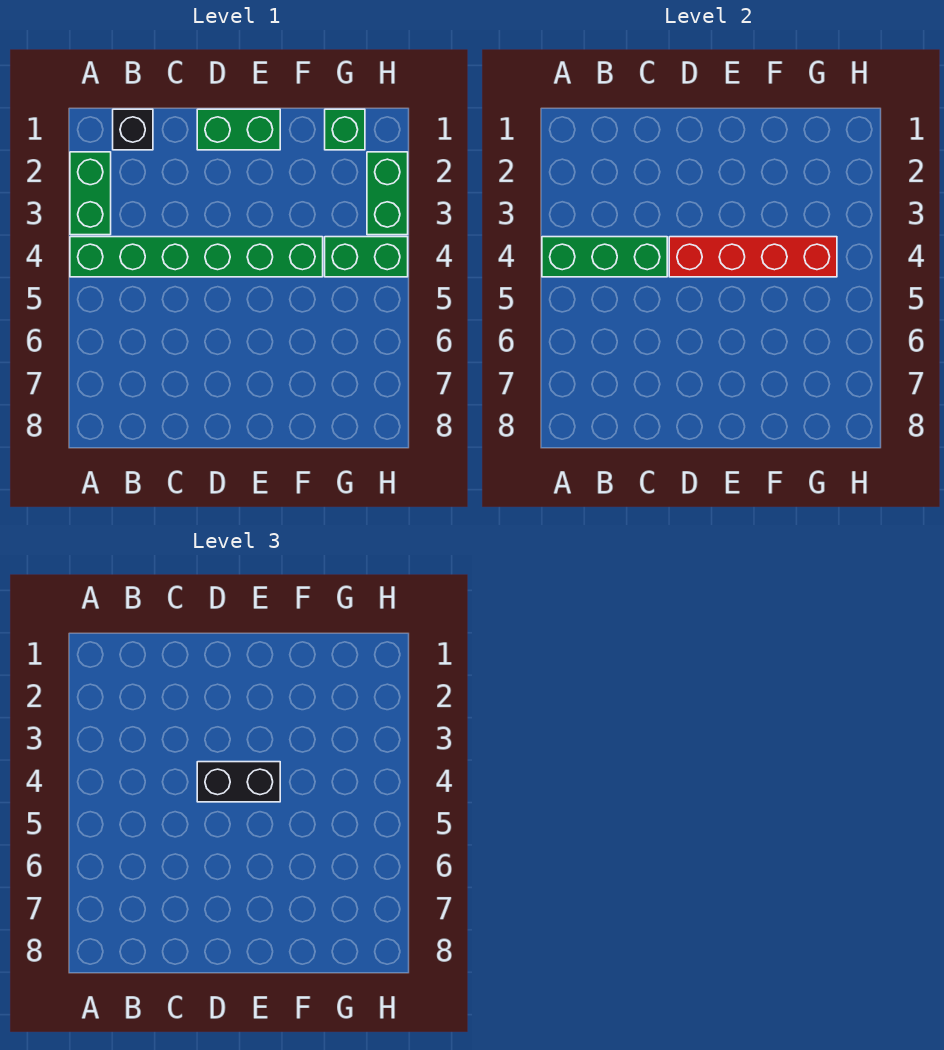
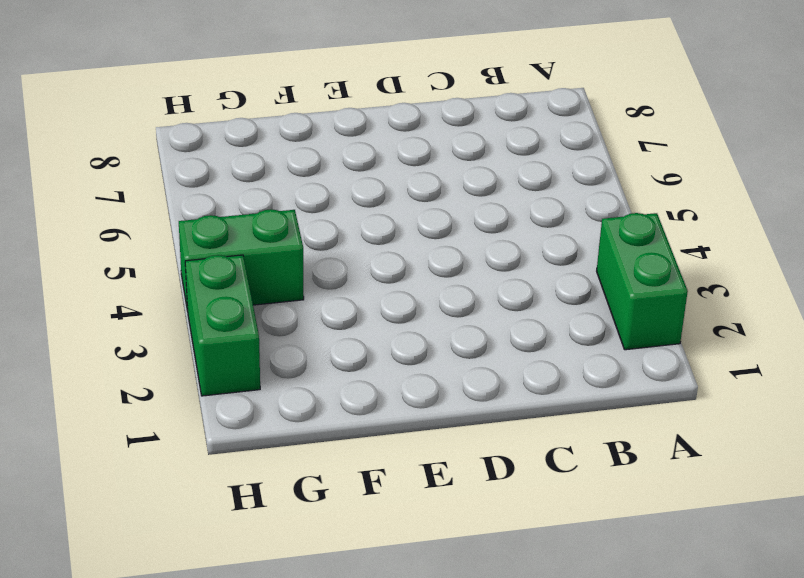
none -> green 1x6 brick [70,237,323,277]
none -> black 1x1 brick [113,109,153,150]

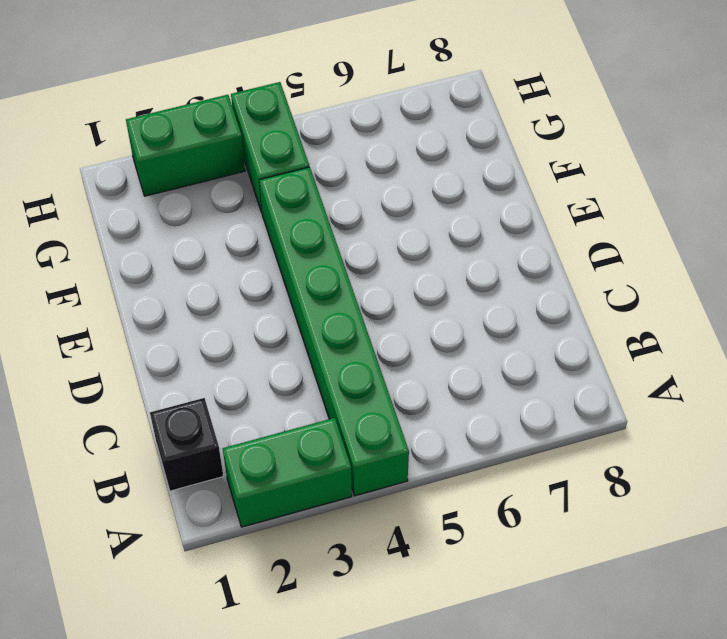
none -> green 1x2 brick [197,109,280,150]
none -> green 1x1 brick [325,109,365,150]

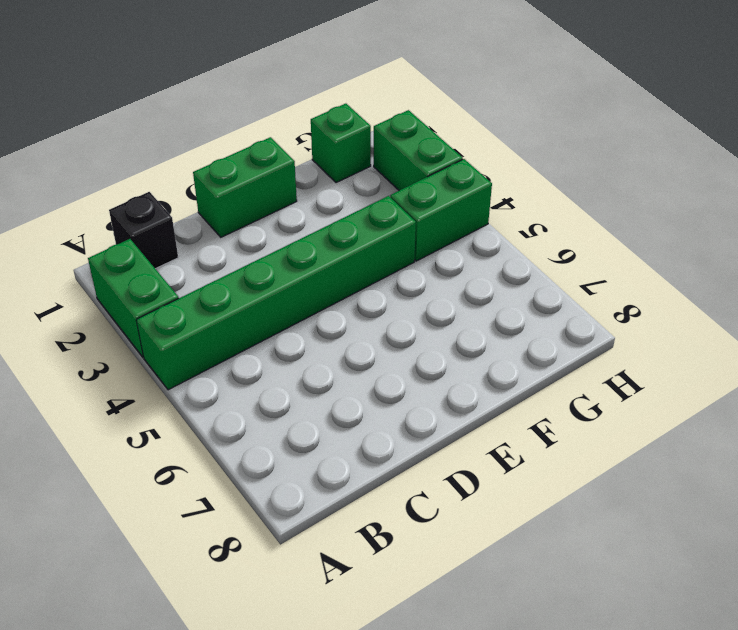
none -> green 1x3 brick [542,237,667,277]
none -> red 1x4 brick [669,237,837,277]

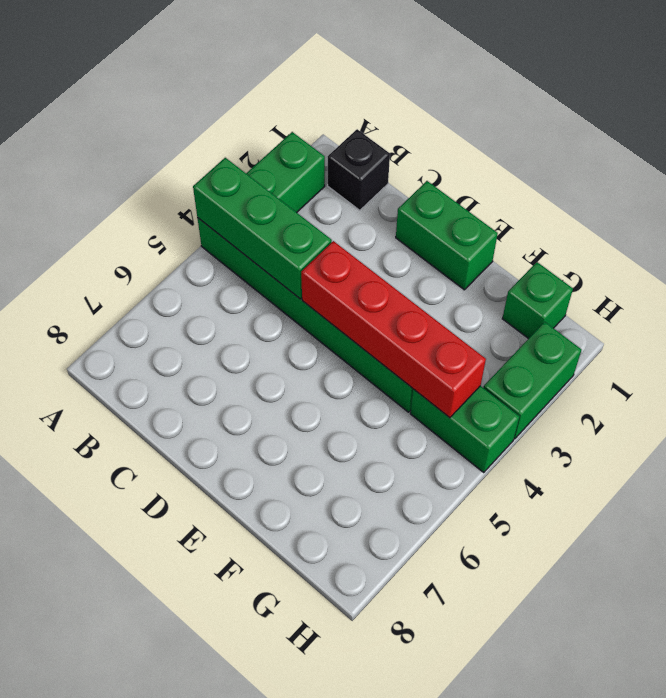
none -> black 1x2 brick [197,762,280,802]

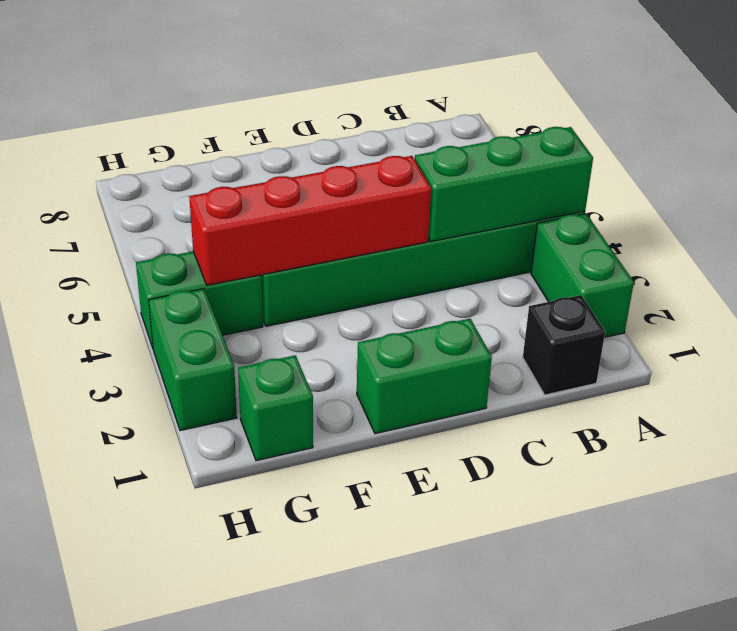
none -> black 1x2 brick [197,762,280,802]

